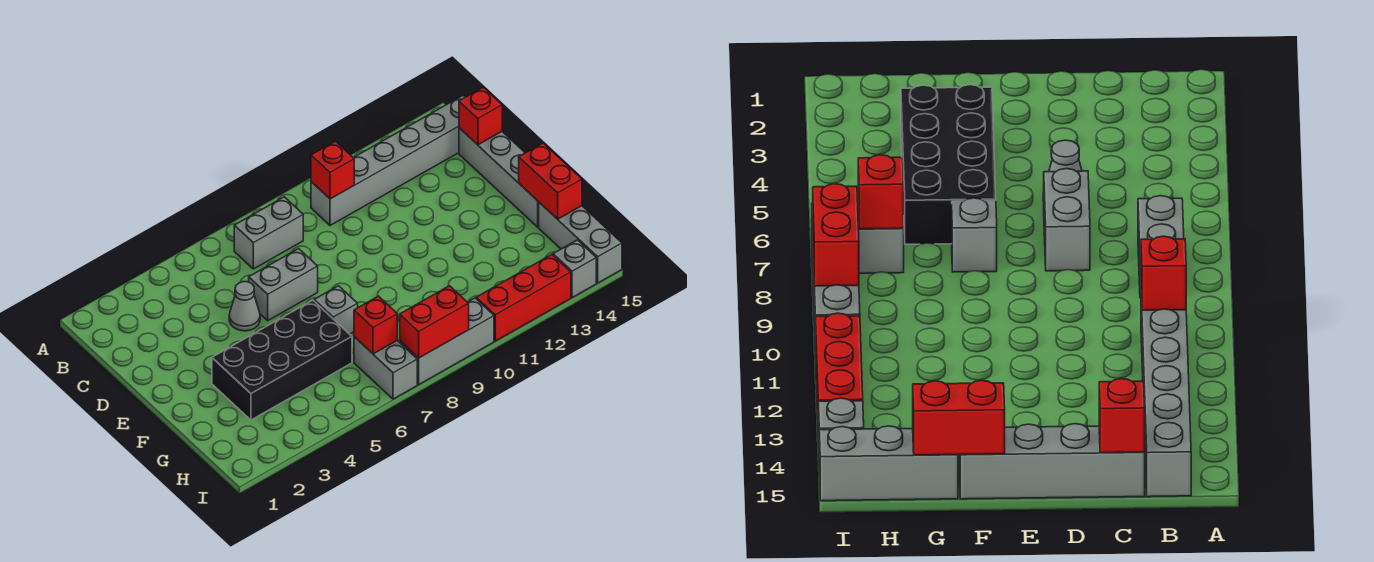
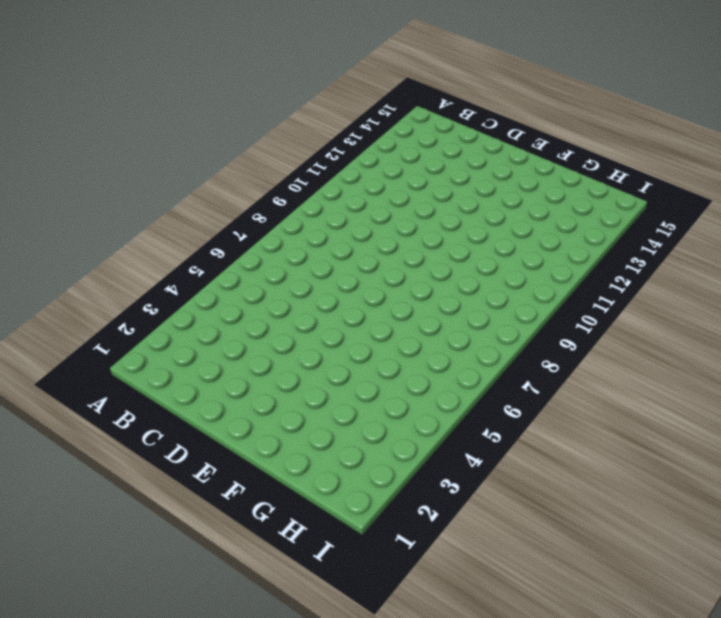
none -> grey 1x2 brick [234,197,303,269]
none -> grey 1x6 brick [311,95,465,225]
none -> grey 1x4 brick [459,128,539,227]

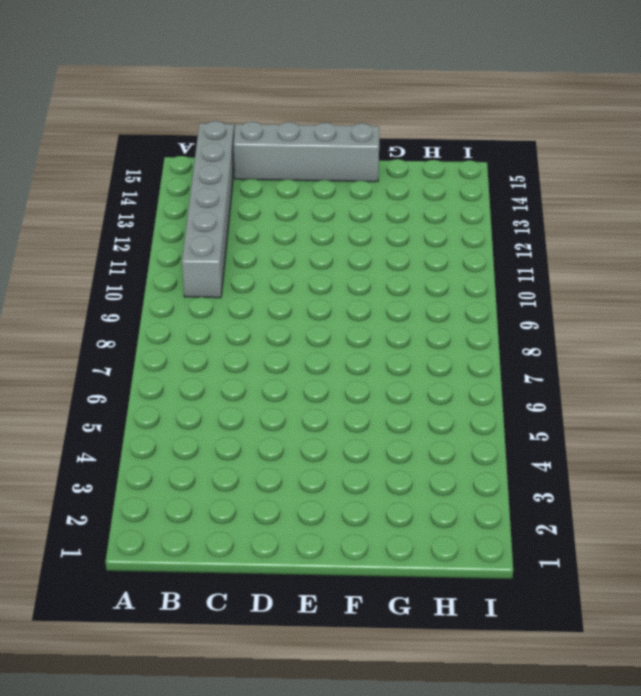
none -> grey 1x2 brick [234,197,303,269]
none -> grey 1x1 cone [229,282,260,331]
none -> grey 1x2 brick [249,249,318,321]

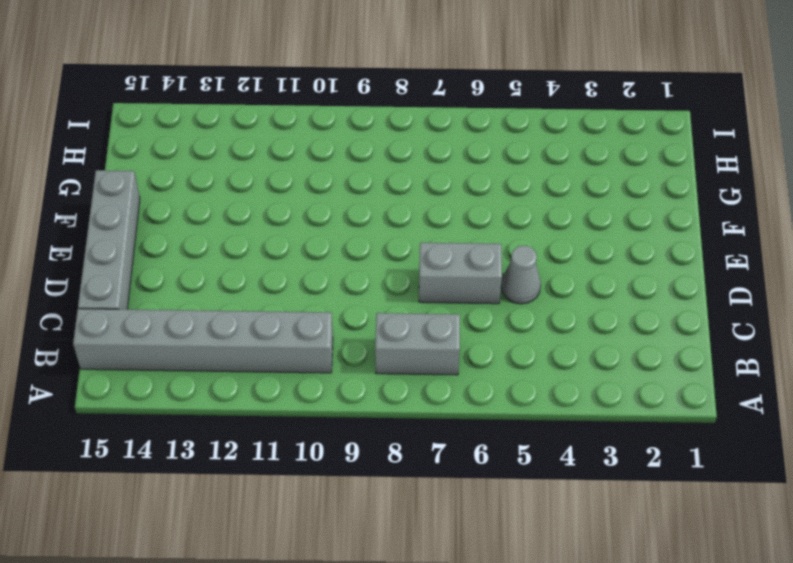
none -> black 2x4 brick [212,300,352,420]
none -> grey 1x1 brick [314,286,358,334]
none -> grey 1x3 brick [539,202,622,283]

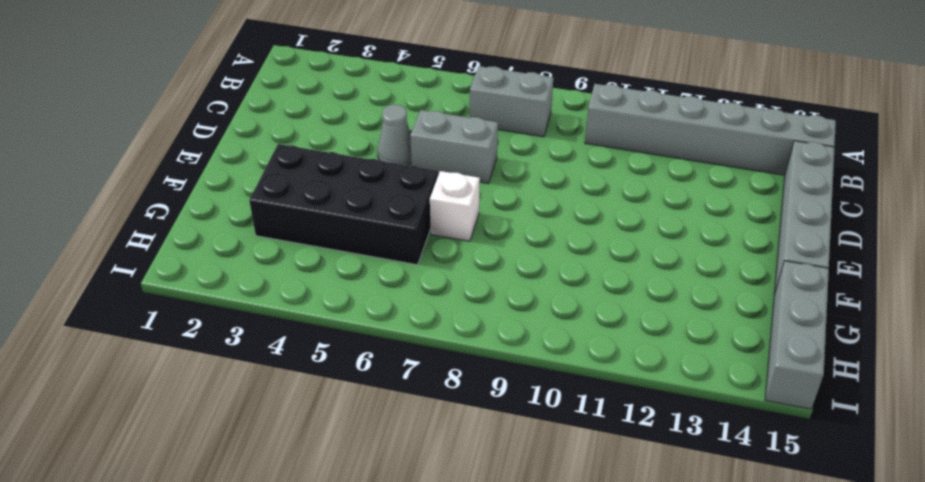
white 1x1 brick [430,171,480,241] -> grey 1x1 brick [314,286,358,334]
none -> grey 1x2 brick [354,337,417,399]
none -> grey 1x3 brick [400,298,494,384]
none -> red 1x3 brick [476,255,571,341]

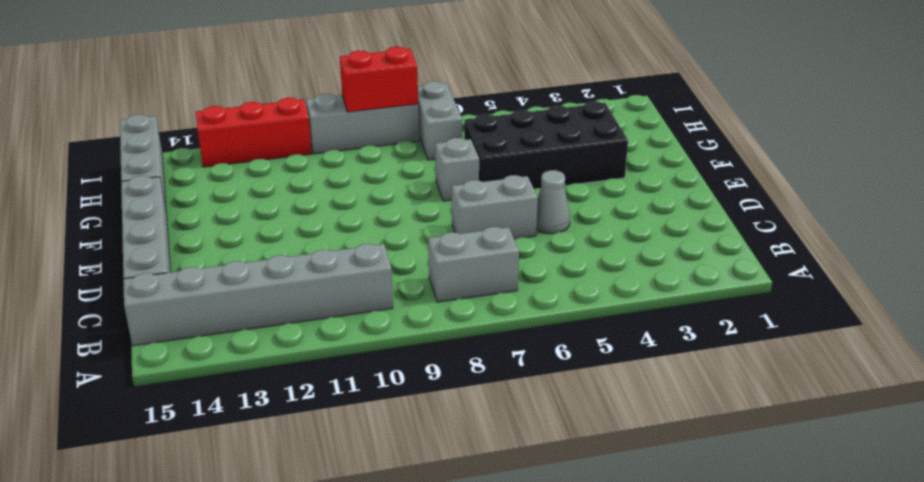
none -> grey 1x1 brick [553,240,596,298]
none -> red 1x1 brick [311,141,354,199]
none -> red 1x1 brick [459,87,502,145]

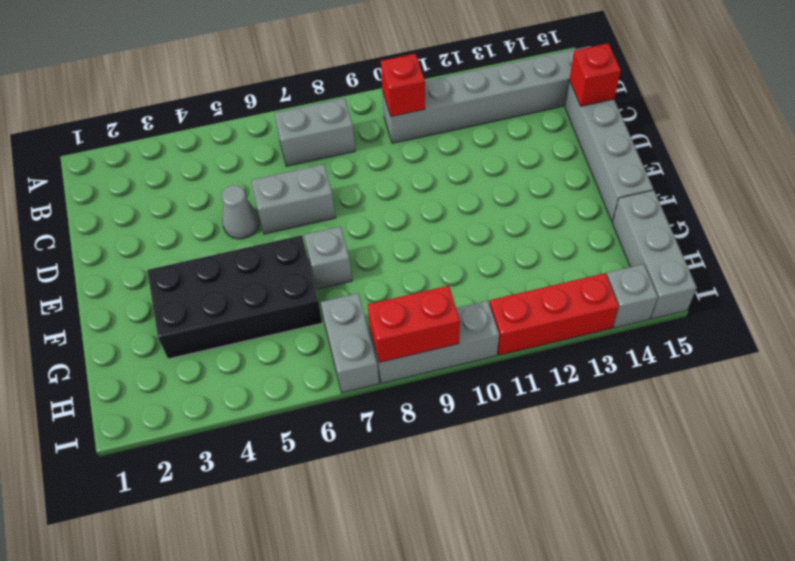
none -> red 1x2 brick [519,143,582,219]
none -> red 1x1 brick [354,296,397,354]

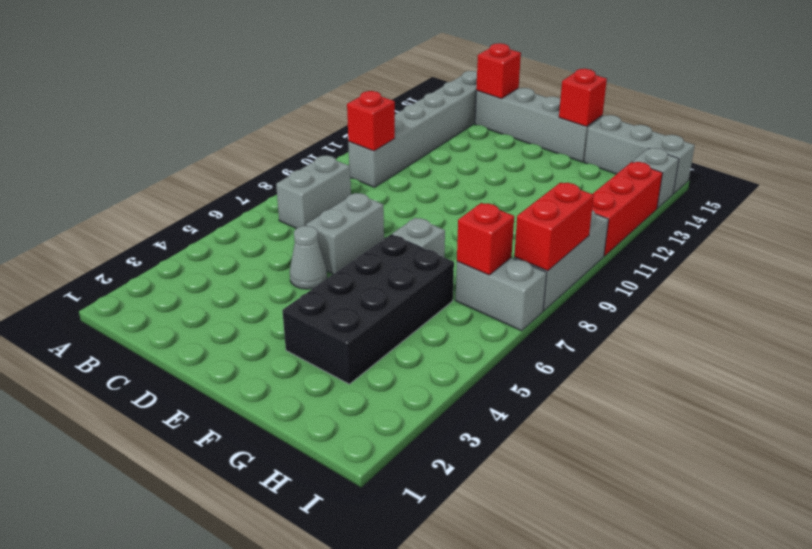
red 1x1 brick [559,69,607,126] -> red 1x2 brick [519,143,582,219]

